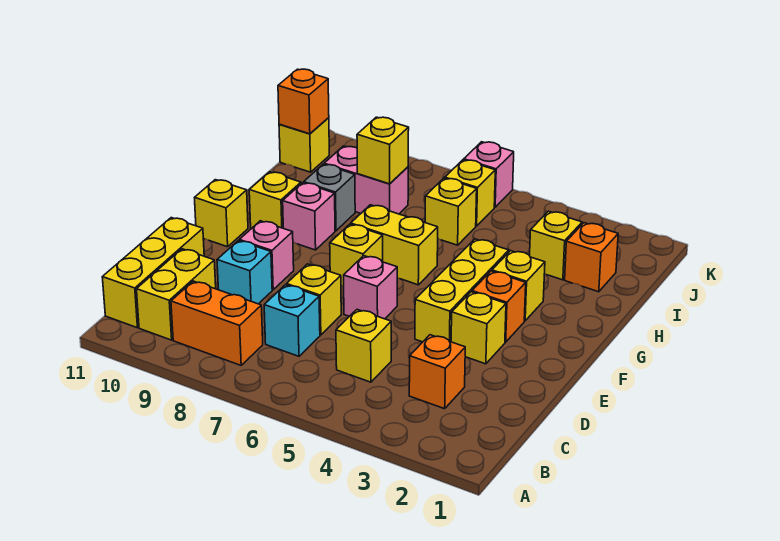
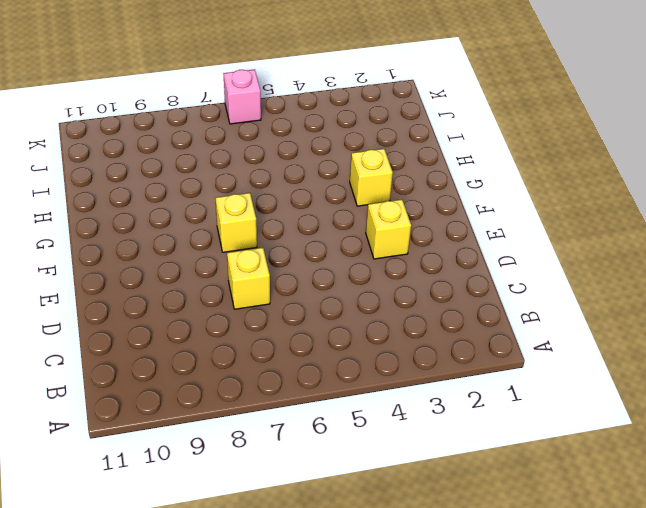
none -> orange 1x2 brick [171,281,263,365]
none -> yellow 1x2 brick [137,249,216,340]
none -> yellow 1x3 brick [102,218,204,328]

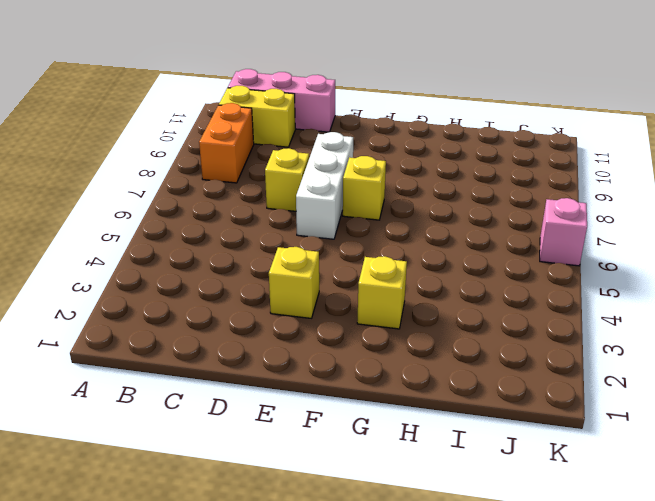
pink 1x3 brick [228,69,335,132] -> yellow 1x3 brick [102,218,204,328]
white 1x3 brick [296,132,353,239] -> pink 1x1 brick [344,256,397,319]
none -> orange 1x1 brick [409,335,465,409]
none -> yellow 1x1 brick [336,310,391,382]
none -> cyan 1x1 brick [264,285,320,356]

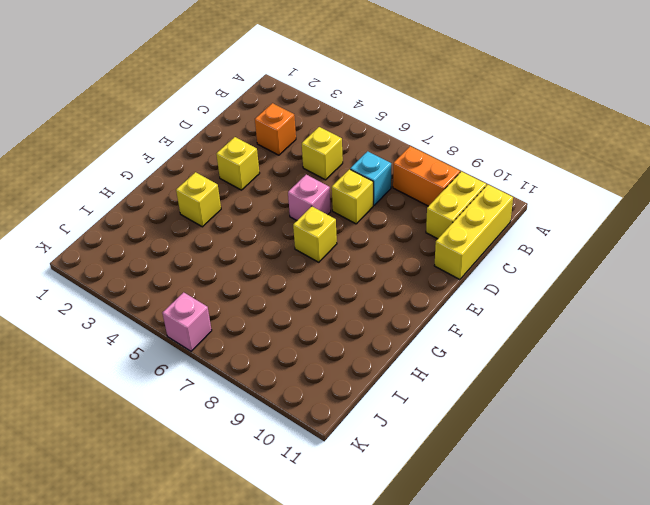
none -> cyan 1x1 brick [217,241,272,304]
none -> yellow 1x3 brick [415,239,509,342]
none -> pink 1x1 brick [239,221,294,290]

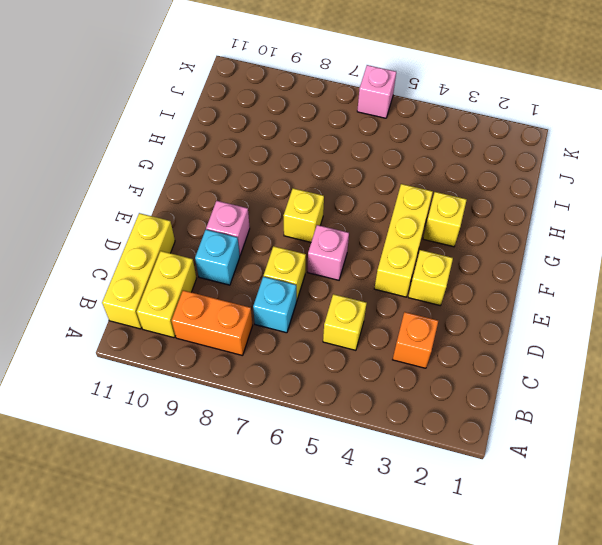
none -> orange 1x1 brick [472,271,526,342]
none -> yellow 1x1 brick [194,180,248,247]
none -> yellow 1x2 brick [351,205,438,285]

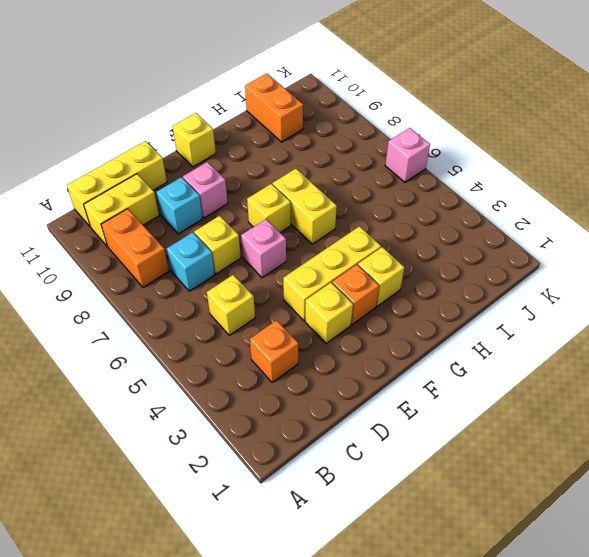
orange 1x2 brick [245,73,303,142] -> none
none -> pink 1x1 brick [283,183,335,250]
none -> yellow 1x1 brick [249,172,301,228]
none -> grey 1x1 brick [304,164,355,231]

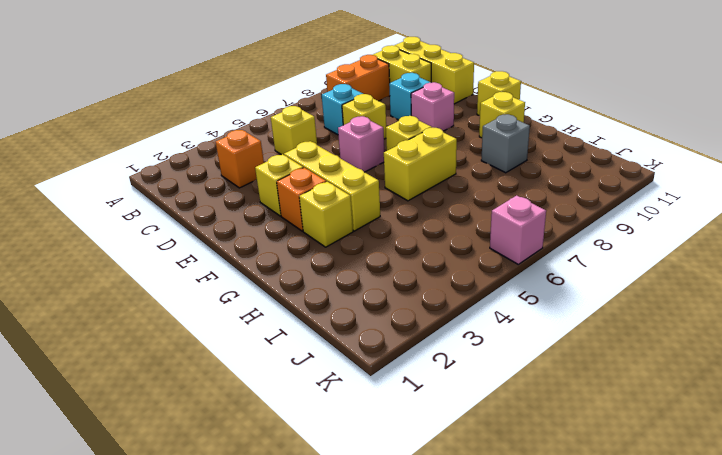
none -> pink 1x1 brick [283,183,335,250]
none -> orange 1x1 brick [565,223,618,292]
none -> yellow 1x1 brick [530,211,582,280]

